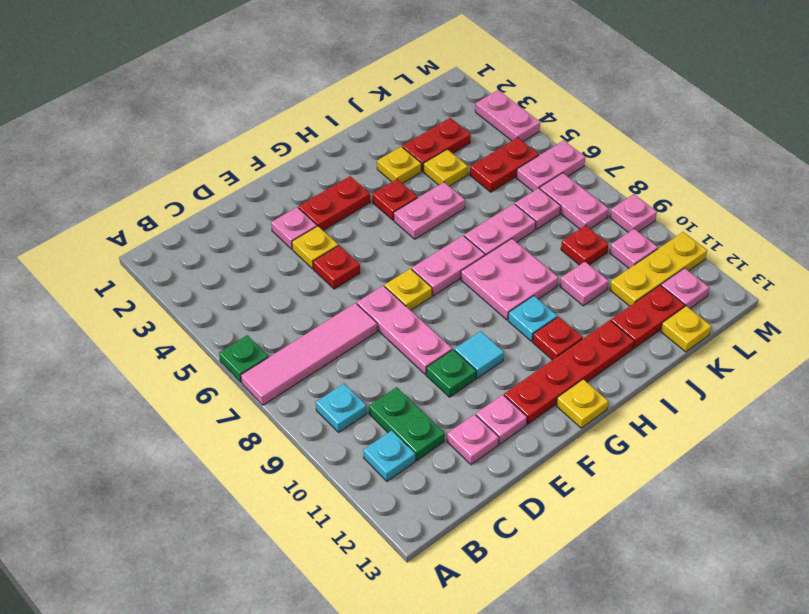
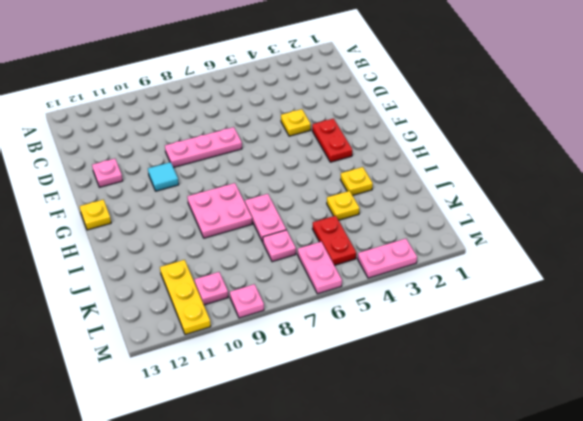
none -> green 1x1 plate [219,335,268,382]
none -> pink 1x4 tile [241,303,377,405]
none -> cyan 1x1 plate [316,384,367,432]
none -> cyan 1x1 plate [363,430,415,481]

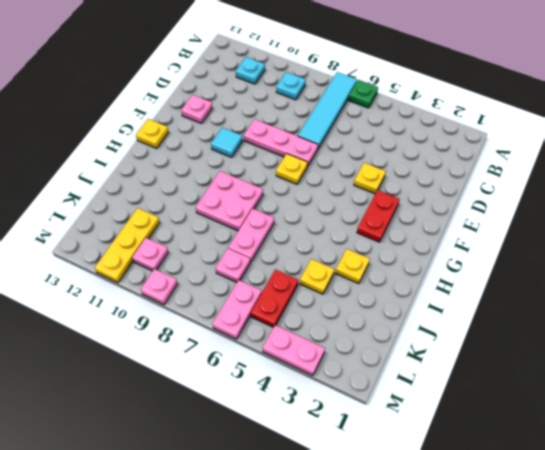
cyan 1x4 tile [298,72,357,148] -> pink 1x4 tile [241,303,377,405]
none -> green 1x2 plate [369,387,445,461]
none -> pink 1x1 plate [447,414,499,465]
none -> pink 1x1 plate [271,207,317,249]
none -> red 1x1 plate [313,246,360,289]

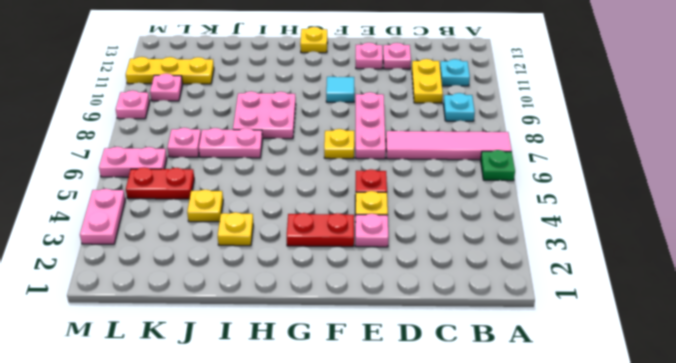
yellow 1x2 plate [412,59,443,103] -> green 1x2 plate [369,387,445,461]
none -> green 1x1 plate [426,350,476,397]
none -> red 1x4 plate [504,320,634,424]
none -> pink 1x2 plate [412,236,485,296]
none -> red 1x1 plate [372,179,417,220]

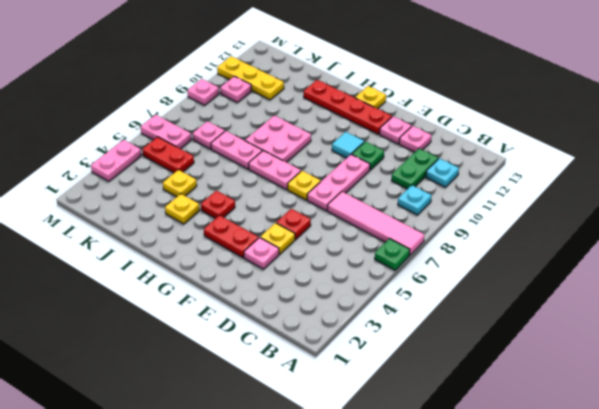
none -> pink 1x2 plate [394,182,465,239]
none -> cyan 1x1 plate [508,296,557,341]
none -> red 1x1 plate [533,317,583,360]
none -> red 1x2 plate [402,118,471,171]

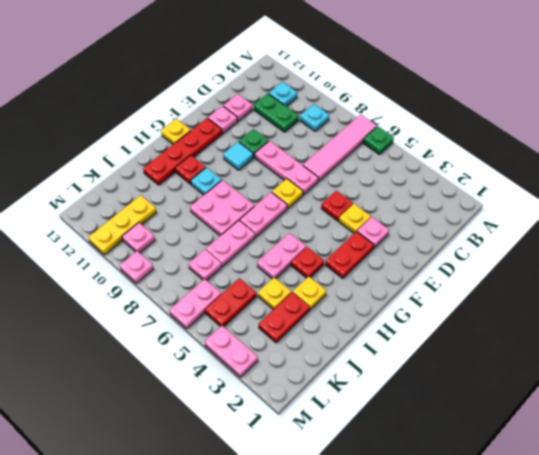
none -> pink 1x1 plate [560,262,608,306]
none -> red 1x2 plate [611,285,685,348]
none -> red 1x1 plate [561,225,609,265]
none -> yellow 1x1 plate [661,306,711,352]

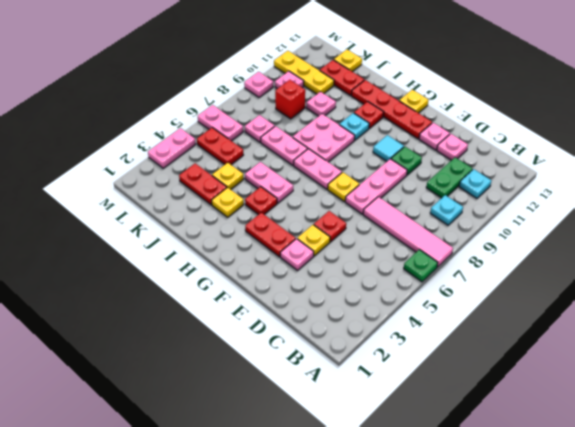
red 1x1 brick [275,80,305,119] -> red 1x1 plate [561,225,609,265]
none -> pink 1x2 plate [540,173,609,229]
none -> pink 1x1 plate [661,268,709,308]

